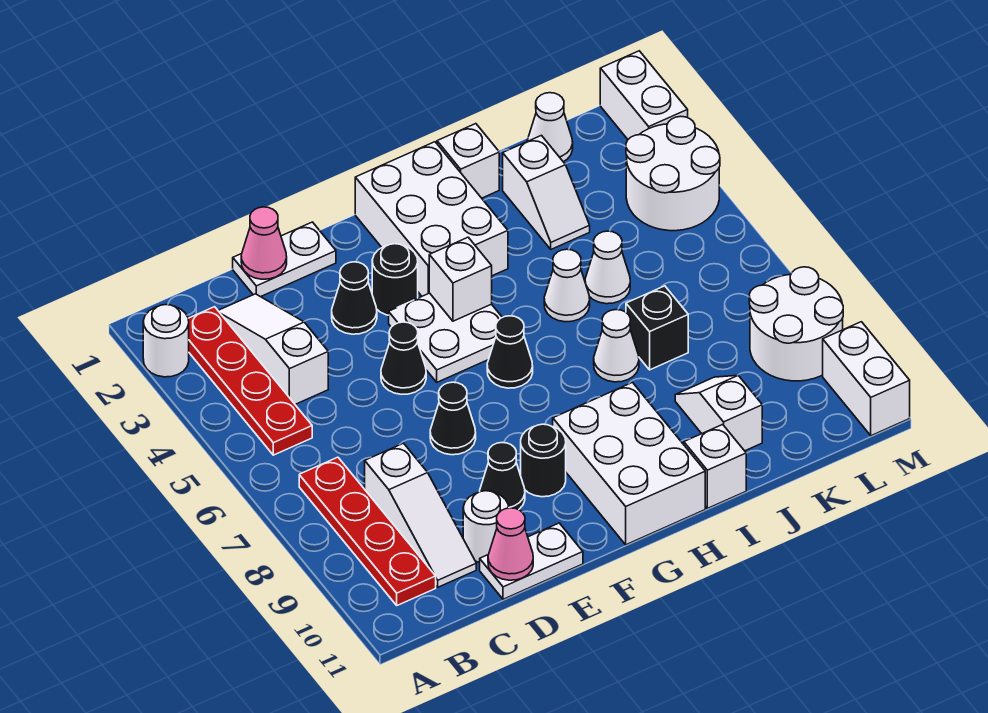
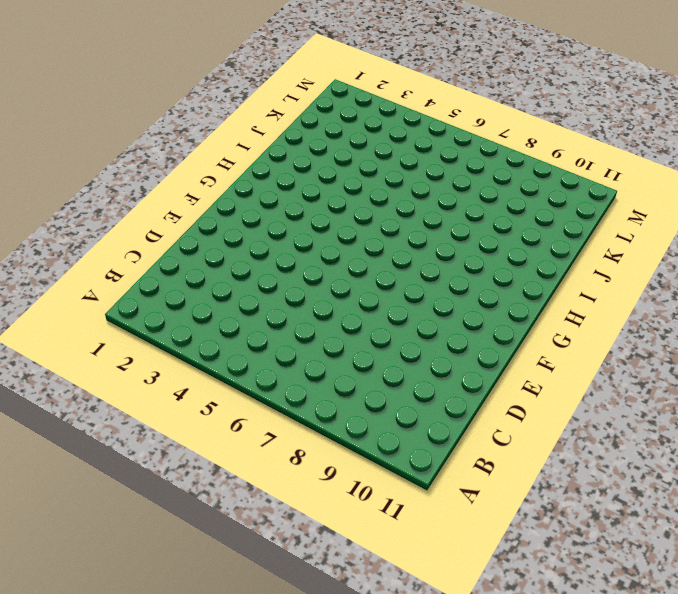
none -> white 1x1 round brick [143,305,189,377]
none -> red 1x4 plate [188,307,312,455]
none -> red 1x4 plate [299,457,436,605]
none -> white 1x3 slope [218,294,328,404]

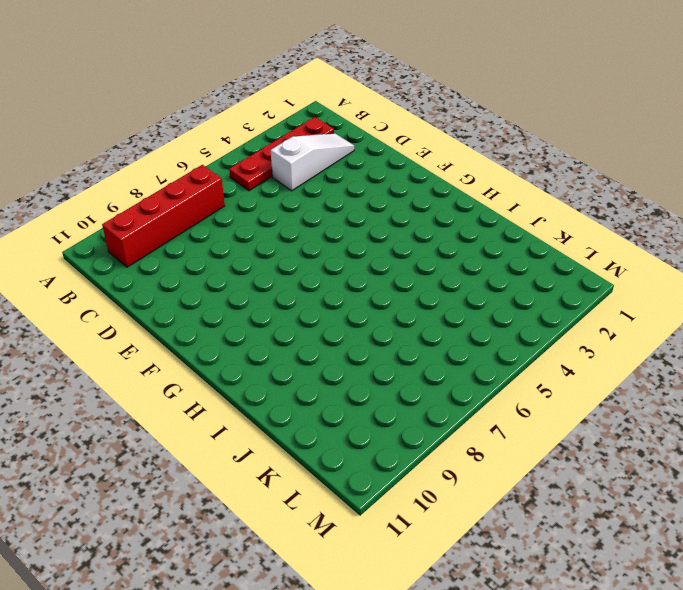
red 1x4 brick [102,165,225,267] -> red 1x4 plate [299,457,436,605]
none -> white 1x1 round brick [143,305,189,377]
none -> white 1x3 slope [365,443,476,587]
none -> white 1x2 plate [233,222,336,297]
none -> white 1x1 round brick [463,491,509,562]

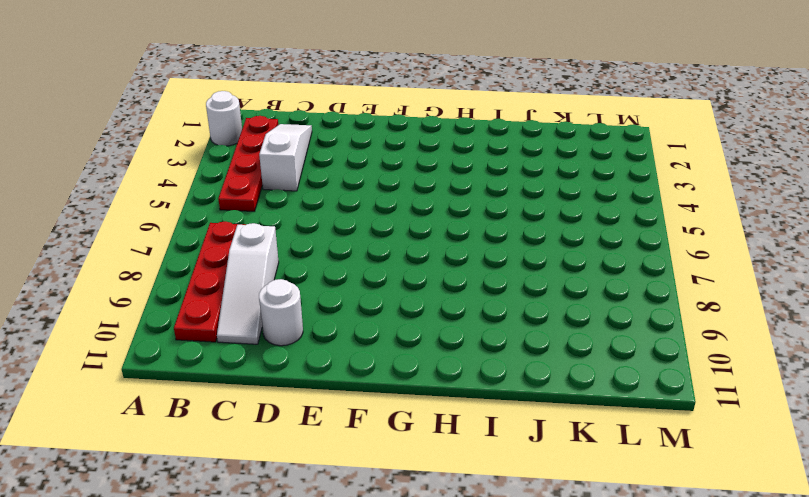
none -> white 1x2 plate [233,222,336,297]
none -> white 1x2 plate [480,523,583,599]
none -> black 1x1 cone [332,262,377,334]
none -> black 1x1 cone [381,322,426,394]

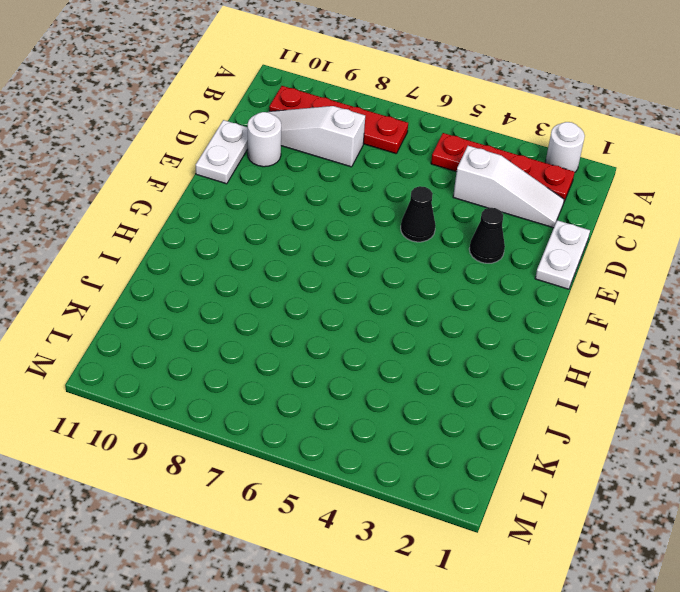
none -> black 1x1 cone [430,382,476,455]
none -> black 1x1 cone [480,443,525,510]
none -> black 1x1 round brick [372,244,418,315]
none -> white 2x2 plate [389,293,502,382]

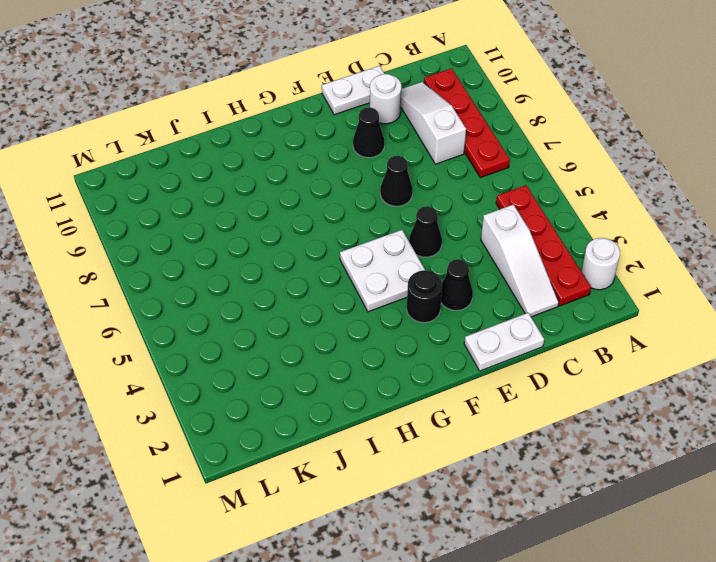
none -> black 1x1 round brick [521,424,566,497]
none -> white 2x3 brick [355,142,508,296]
none -> black 1x1 cone [487,316,533,388]
none -> white 2x3 brick [553,383,705,545]

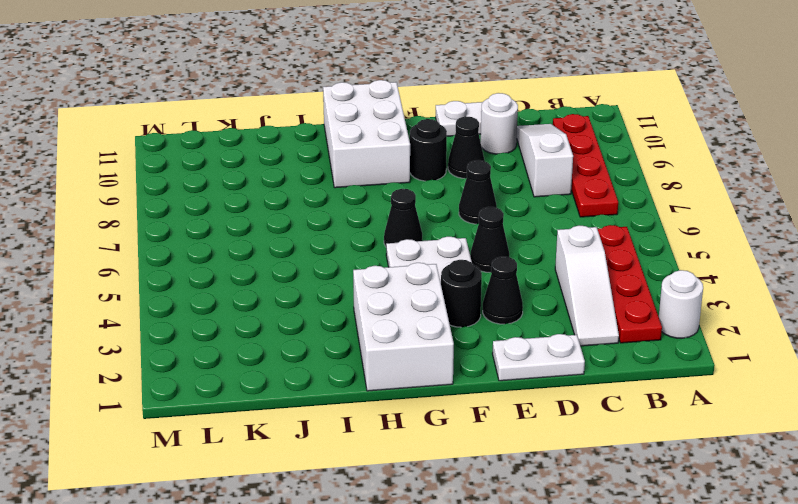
none -> white 1x1 brick [437,124,499,198]
none -> white 1x1 cone [544,249,590,322]
none -> white 1x1 cone [594,310,639,382]
none -> white 1x1 brick [684,424,746,508]

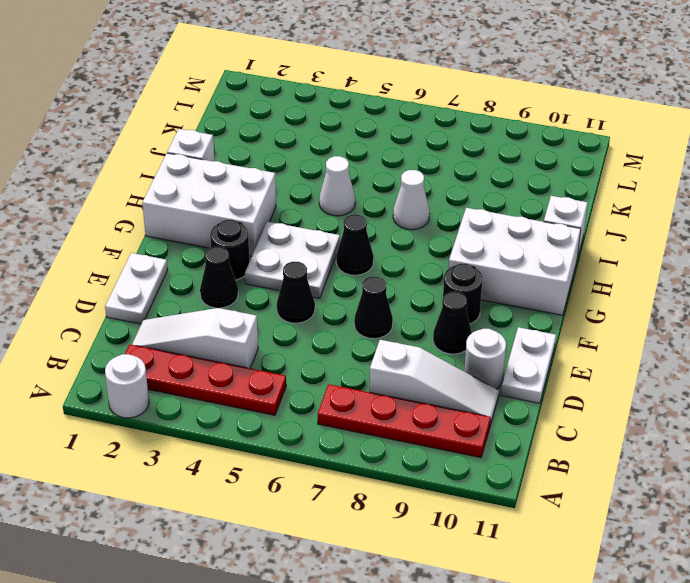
none -> white 1x2 slope [503,135,590,249]
none -> white 1x1 cone [585,231,630,304]
none -> black 1x1 brick [626,286,688,370]
none -> white 1x2 slope [675,375,762,451]

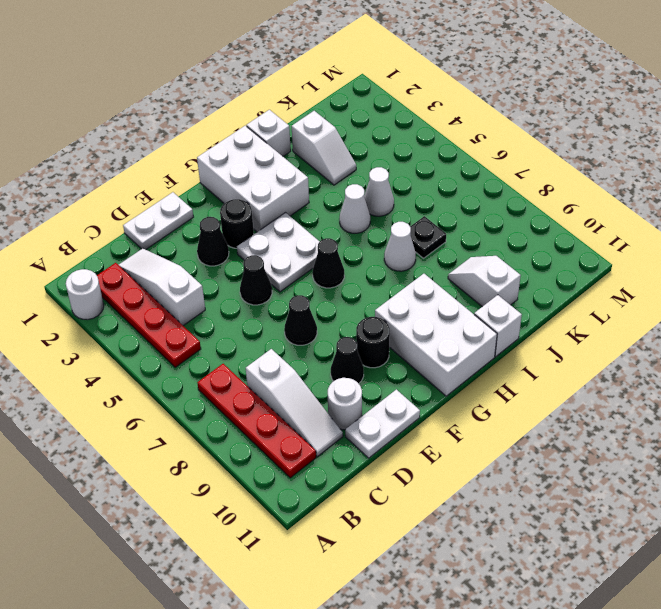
black 1x1 plate [410,216,446,258] -> black 1x1 brick [626,286,688,370]
none -> white 1x1 cone [527,93,573,162]
none -> white 2x2 round brick [626,116,720,231]
none -> white 2x2 round brick [749,267,843,381]
none -> white 1x2 brick [600,51,688,139]

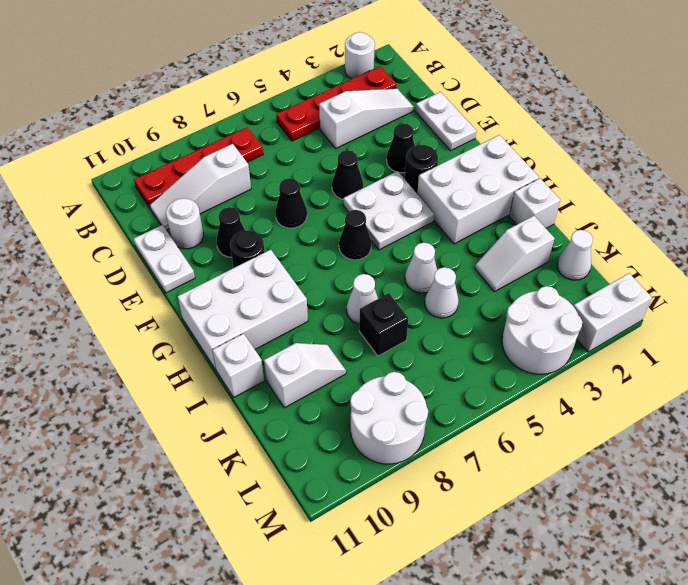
none -> white 1x2 brick [823,322,910,436]
none -> pink 1x1 cone [241,207,287,279]
none -> pink 1x1 cone [488,508,533,580]
none -> white 1x1 brick [429,237,492,321]

